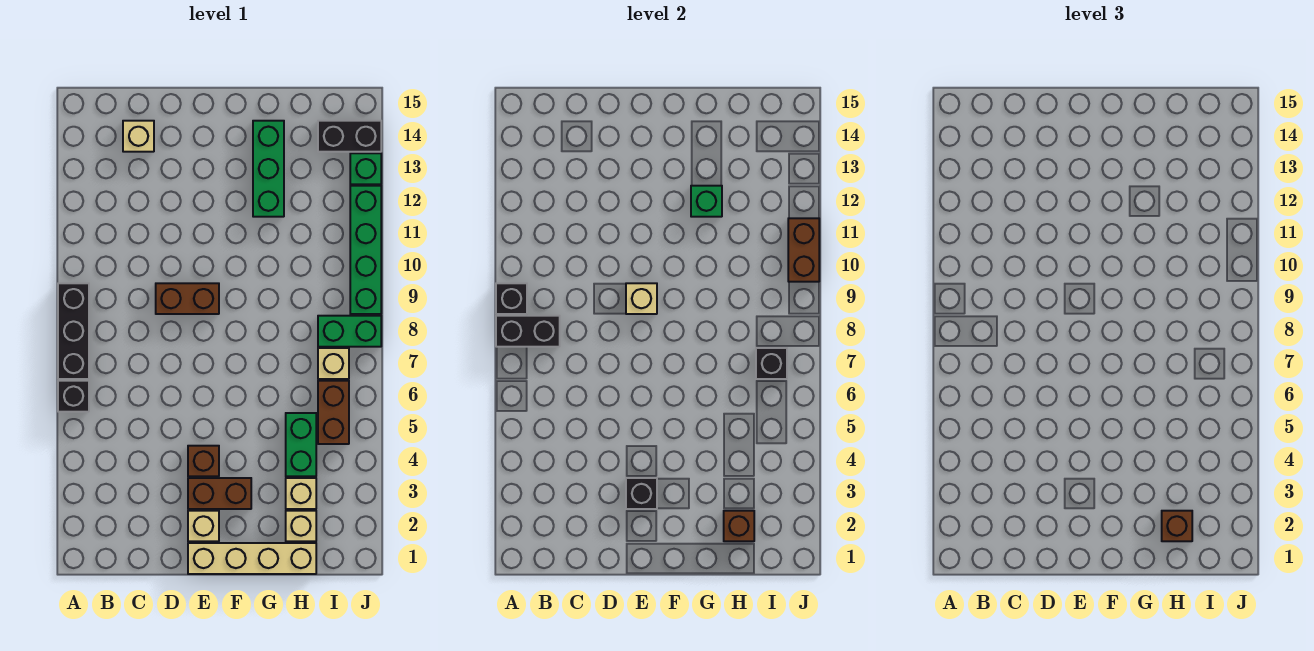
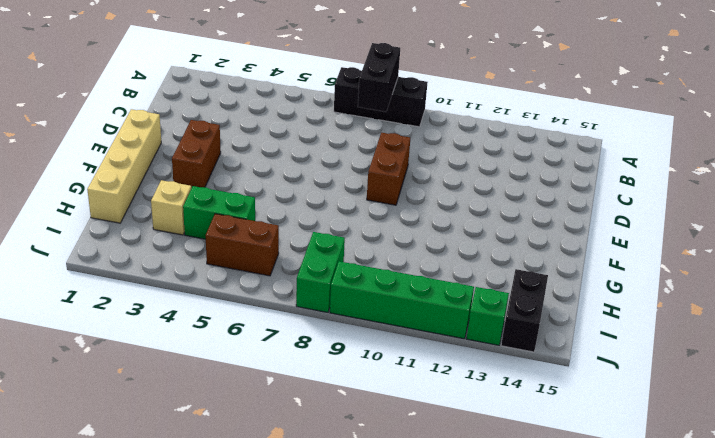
none -> black 1x1 brick [58,381,89,412]
none -> tan 1x1 brick [123,121,154,152]
none -> tan 1x1 brick [188,511,219,541]

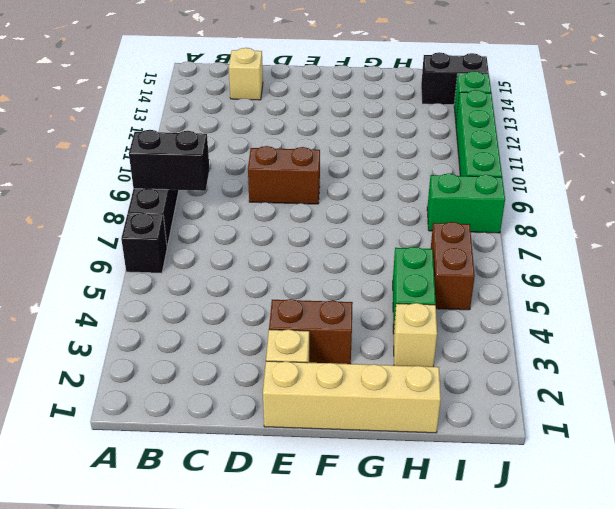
none -> brown 1x1 brick [188,446,219,476]
none -> green 1x3 brick [253,121,284,217]
none -> tan 1x1 brick [286,511,316,541]

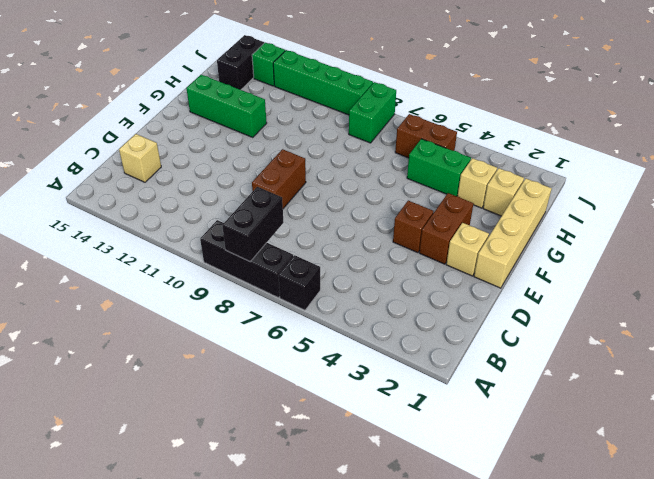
none -> tan 1x1 brick [318,348,349,379]
none -> black 1x1 brick [496,283,527,314]
none -> black 1x1 brick [626,478,657,509]

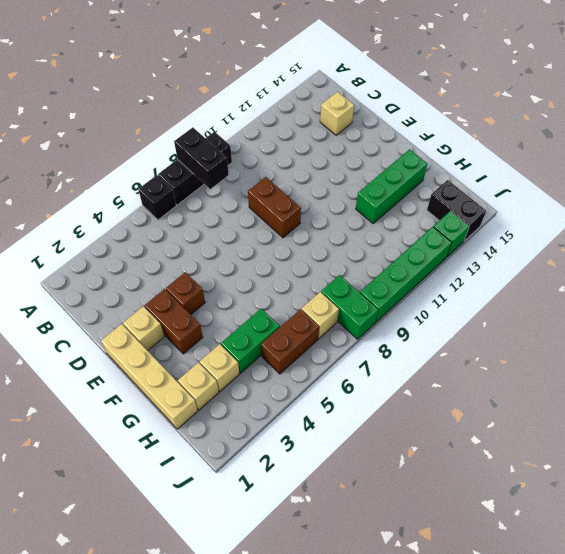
none -> black 1x1 brick [496,283,527,314]
none -> black 1x1 brick [626,478,657,509]
none -> tan 1x1 brick [626,283,657,314]

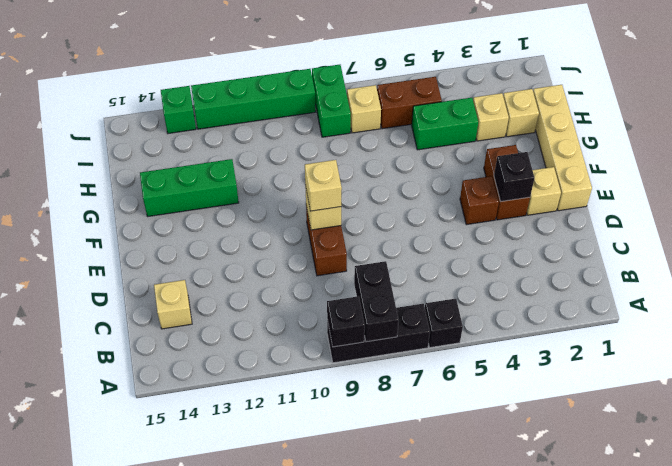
tan 1x1 brick [305,160,342,211] -> none
none -> black 1x2 brick [318,121,381,152]
none -> green 1x1 brick [691,186,722,217]
none -> brown 1x1 brick [724,511,754,541]

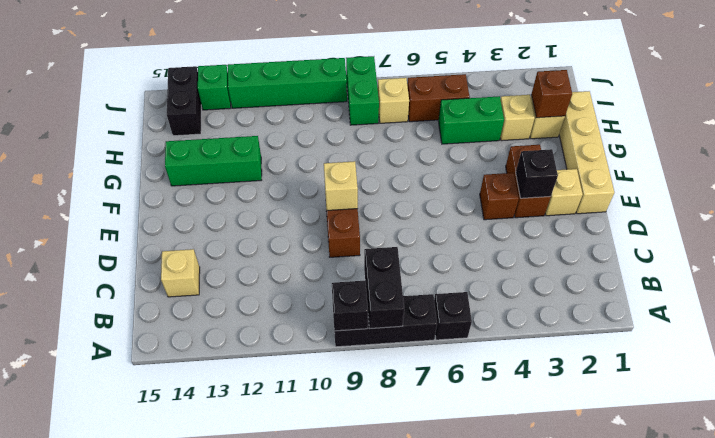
none -> green 1x1 brick [691,186,722,217]
none -> black 1x1 brick [756,348,787,379]
none -> brown 1x2 brick [788,218,819,282]

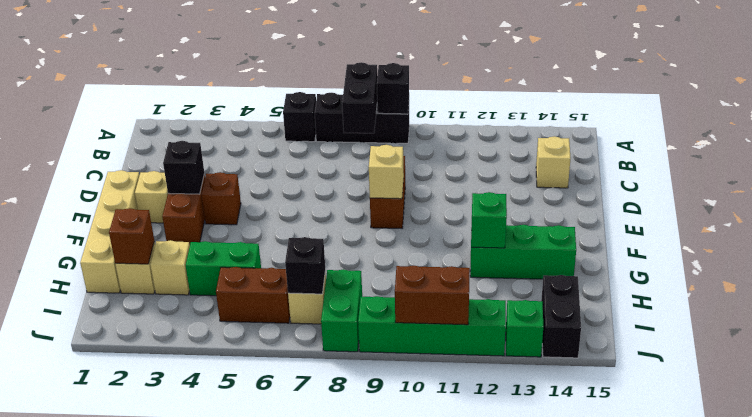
none -> brown 1x1 brick [1162,511,1192,541]

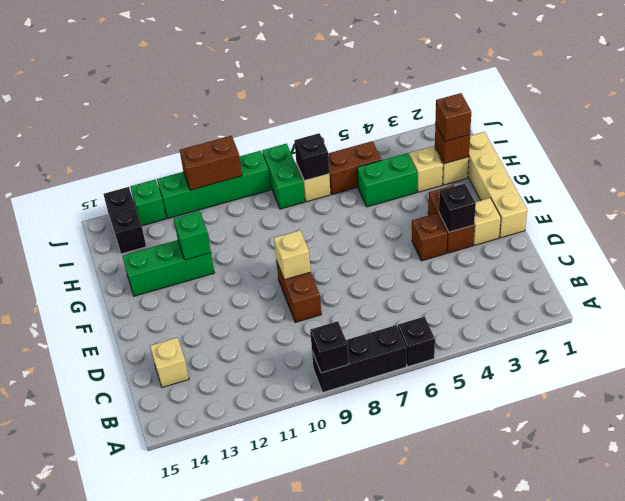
none -> black 1x2 brick [496,316,560,347]

